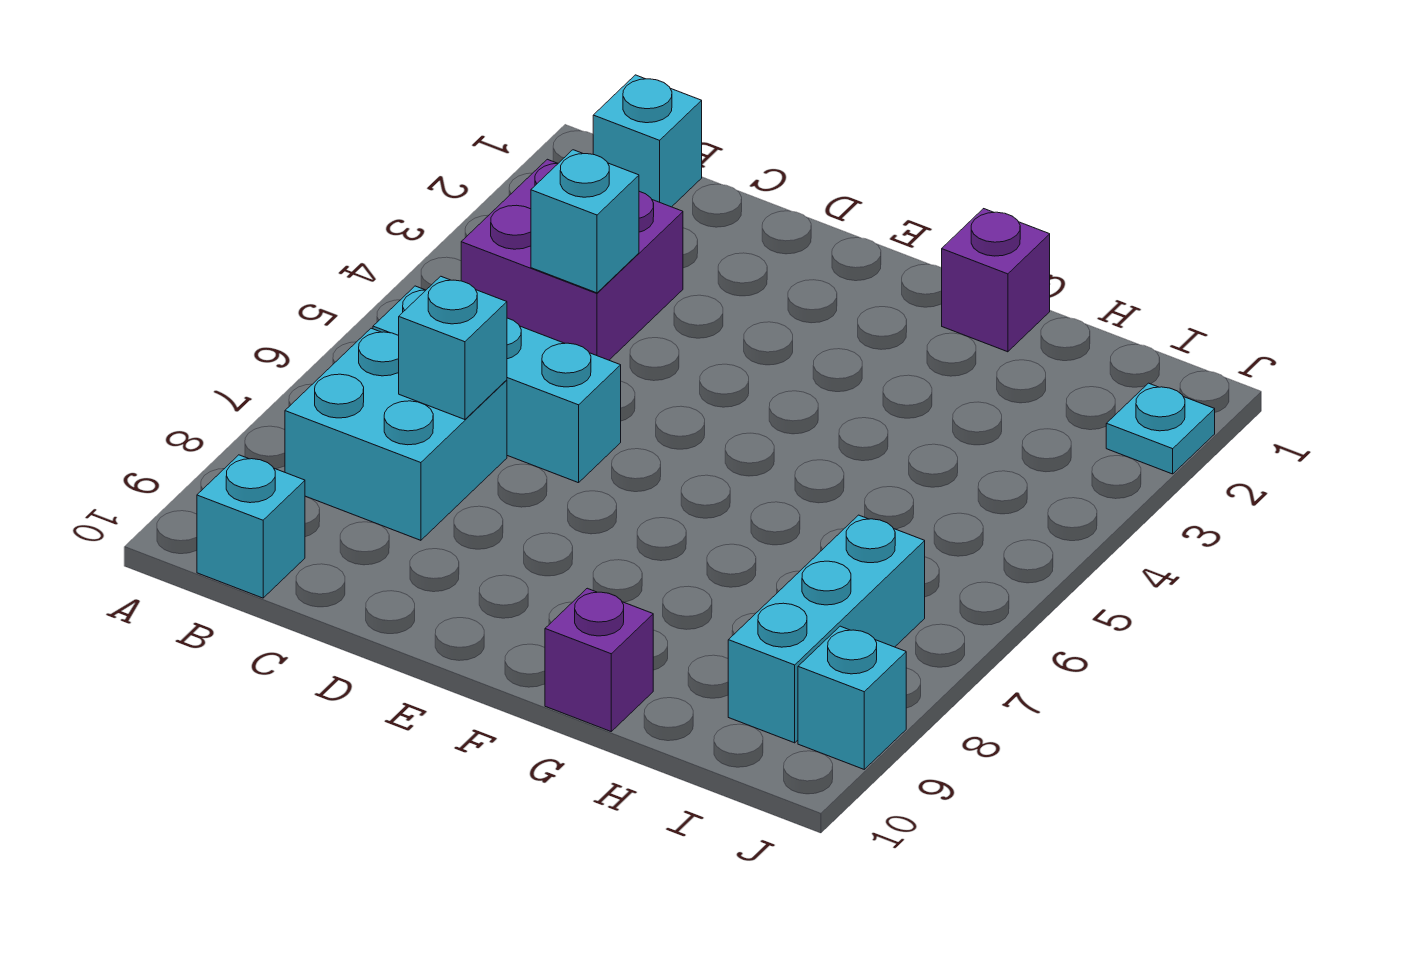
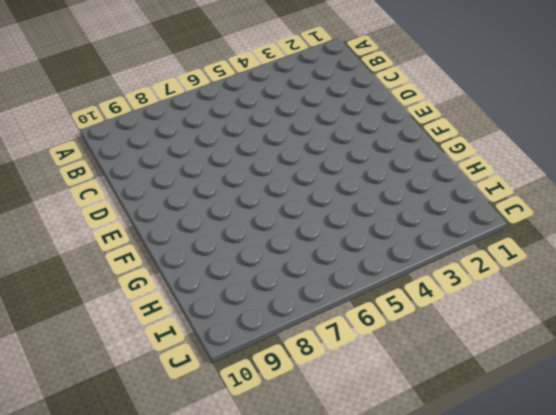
none -> cyan 1x1 brick [593,75,702,207]
none -> purple 2x2 brick [461,159,683,360]
none -> cyan 1x3 brick [373,286,621,483]

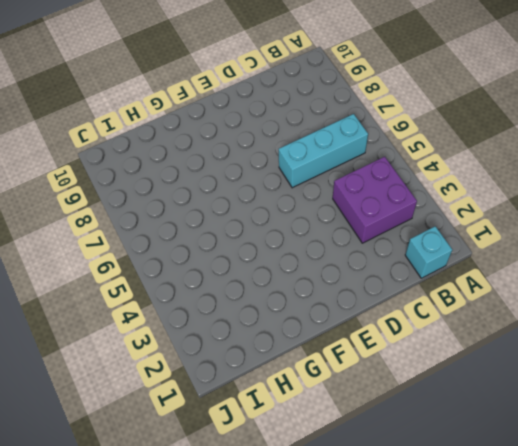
none -> cyan 2x2 brick [285,328,507,540]
none -> cyan 1x1 brick [197,455,305,598]
none -> purple 1x1 brick [942,209,1050,352]

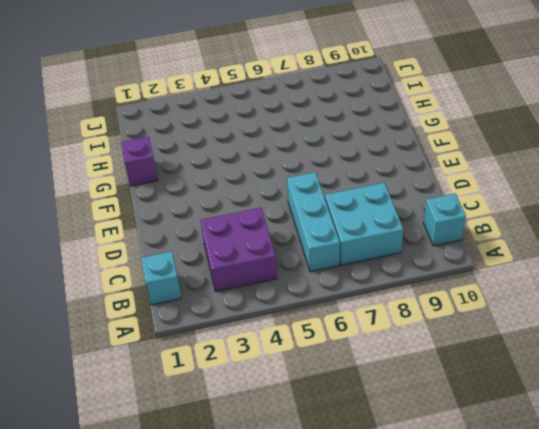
none -> purple 1x1 brick [545,588,653,731]
none -> cyan 1x3 brick [728,515,925,743]
none -> cyan 1x1 plate [1106,383,1215,474]

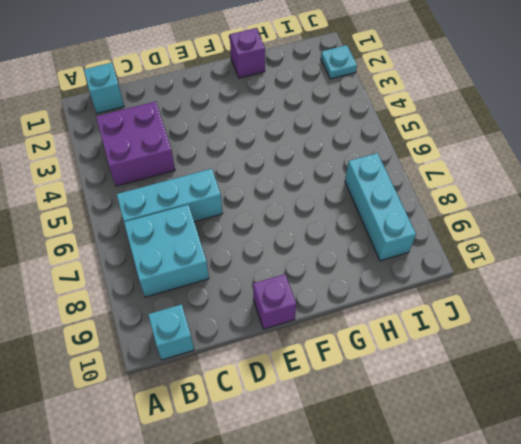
purple 1x1 brick [253,274,296,329] -> purple 1x1 brick moved to [545,588,653,731]
none -> cyan 1x1 brick [798,626,906,769]
none -> cyan 1x1 brick [531,150,639,293]
none -> cyan 1x1 brick [399,276,507,420]

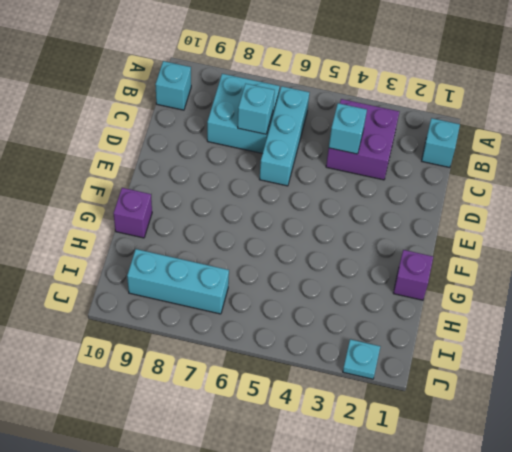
none -> cyan 1x1 brick [798,626,906,769]

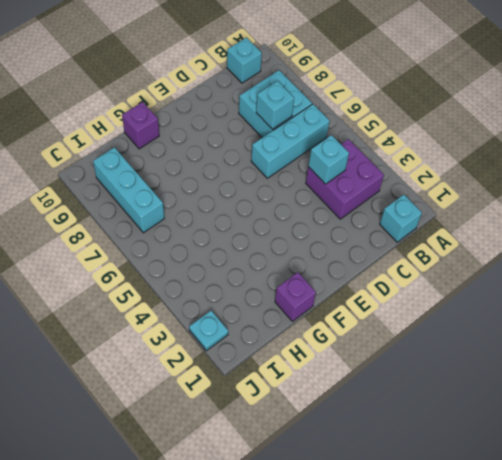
none -> cyan 1x1 brick [798,626,906,769]

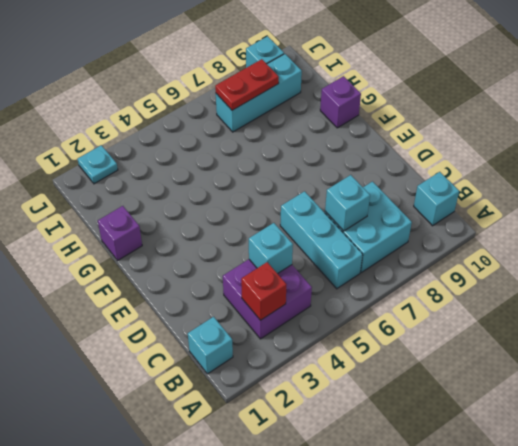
red 1x1 brick [241,262,287,320] -> none
red 1x2 plate [215,59,279,110] -> none

